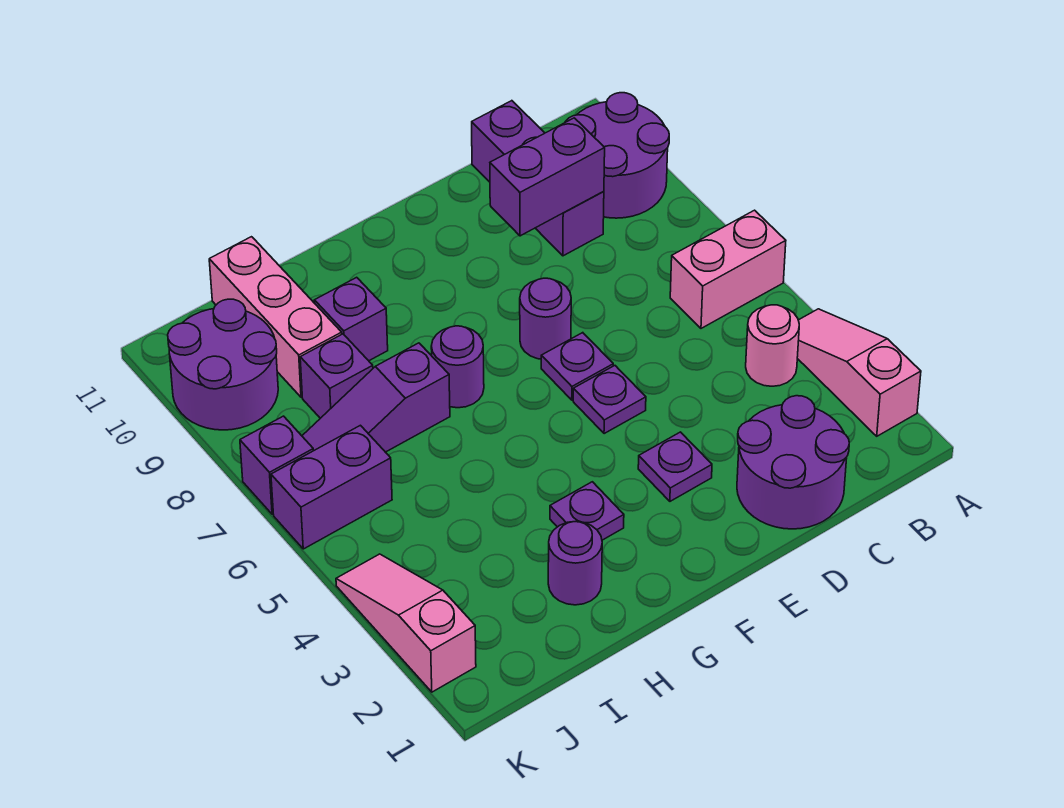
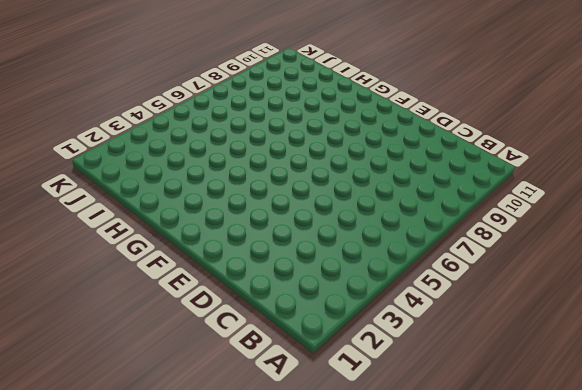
none -> pink 1x3 slope [797,309,921,436]
none -> pink 1x2 brick [670,210,786,328]
none -> purple 2x2 round brick [565,93,669,218]

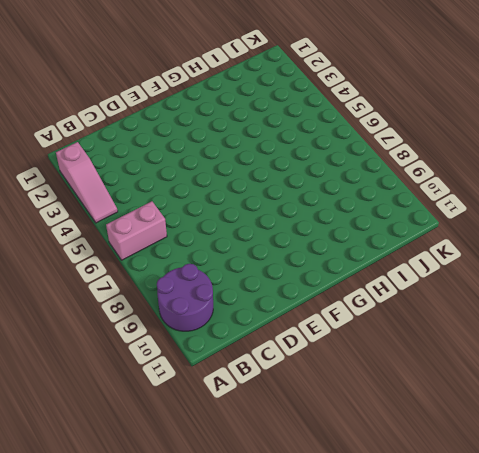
none -> pink 1x1 round brick [746,305,799,386]
none -> purple 2x2 round brick [737,396,849,529]
none -> purple 1x3 brick [472,101,604,256]

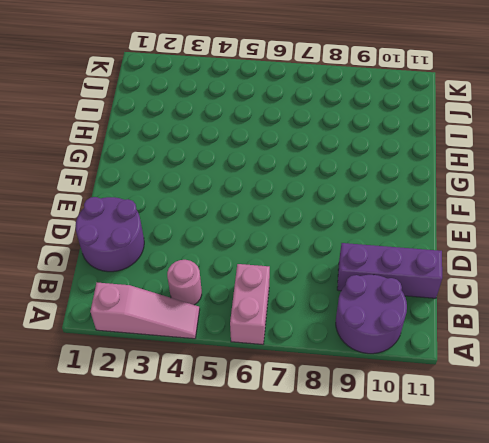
none -> purple 1x1 plate [638,432,712,501]
none -> purple 1x1 plate [573,366,646,434]
none -> purple 1x1 plate [541,333,613,400]

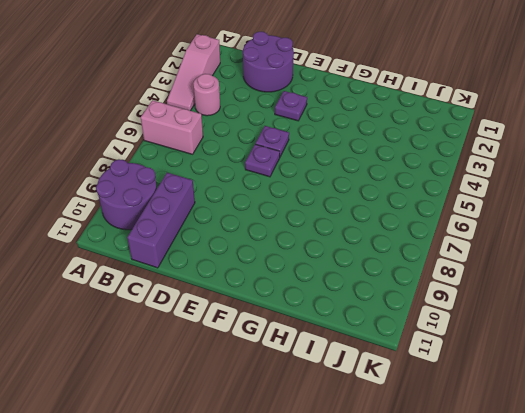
none -> purple 1x1 round brick [520,278,571,359]
none -> purple 1x1 plate [550,482,624,540]
none -> purple 1x1 round brick [431,326,484,408]

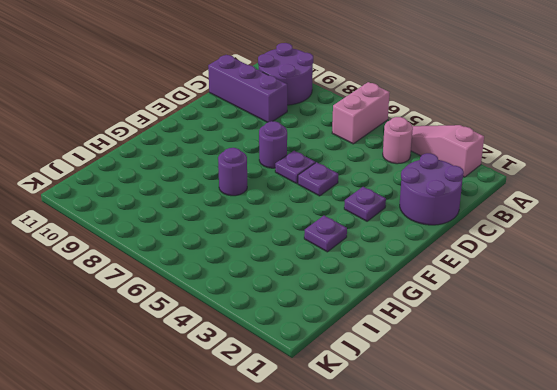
none -> purple 1x1 round brick [548,522,602,605]
none -> purple 1x3 slope [302,343,450,452]
none -> purple 1x1 brick [314,277,388,361]

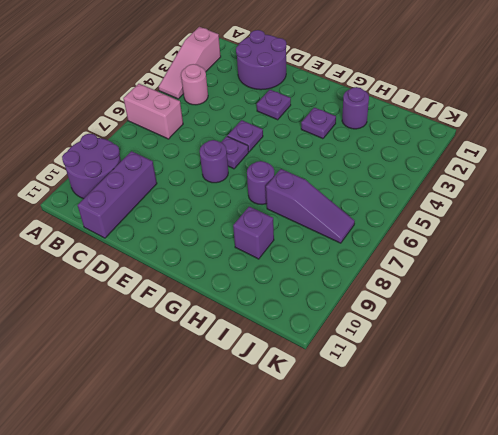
none -> purple 1x1 brick [300,334,373,418]
none -> pink 1x3 brick [209,237,342,397]
none -> purple 1x2 brick [271,425,392,549]

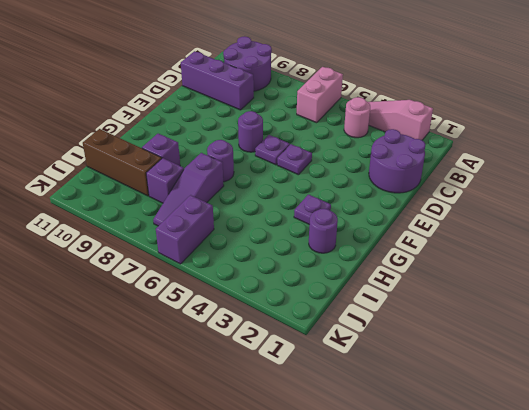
brown 1x3 brick [83,129,162,196] -> pink 1x3 brick [209,237,342,397]
none -> purple 1x1 plate [638,432,712,501]
none -> purple 2x2 round brick [168,299,278,430]
none -> pink 1x3 slope [336,554,476,692]

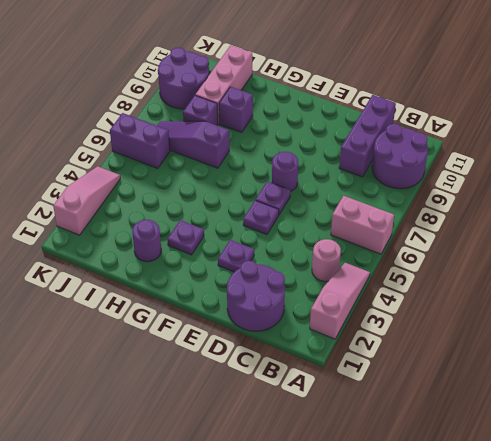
none -> purple 1x1 round brick [431,326,484,408]
none -> purple 1x1 brick [240,416,313,514]
none -> purple 1x2 brick [490,118,605,236]

